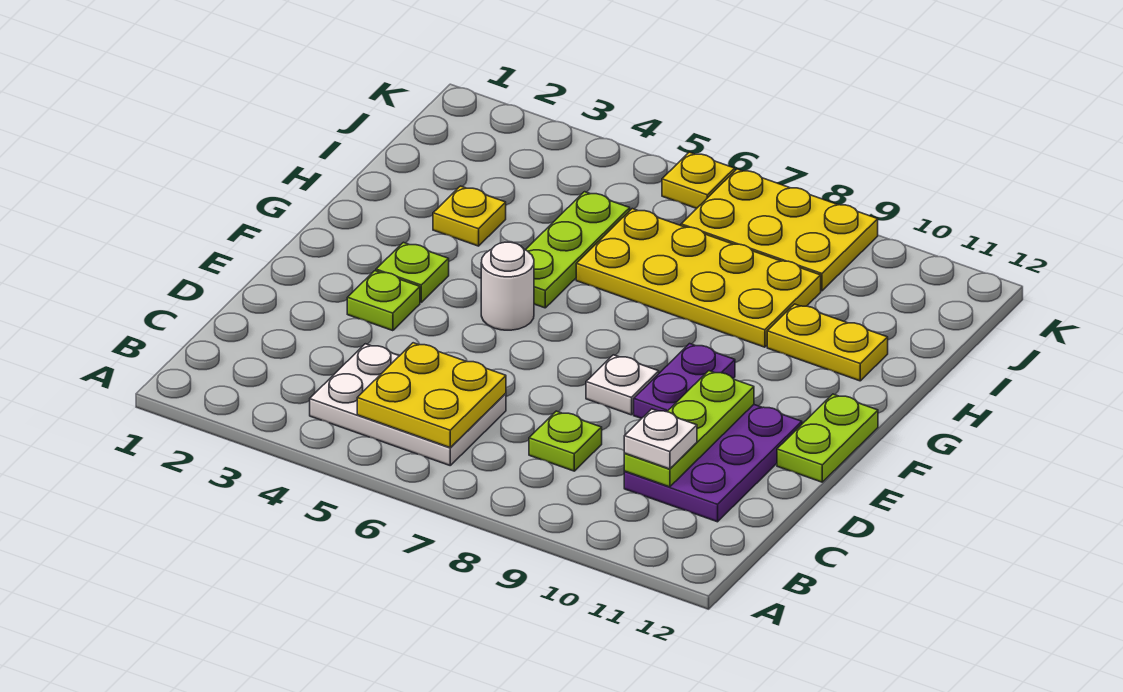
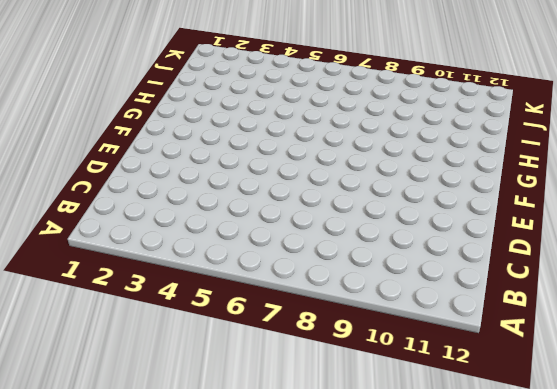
none -> white 2x3 plate [310,344,506,465]
none -> lime 1x1 plate [529,411,602,471]
none -> purple 2x3 plate [624,405,802,522]

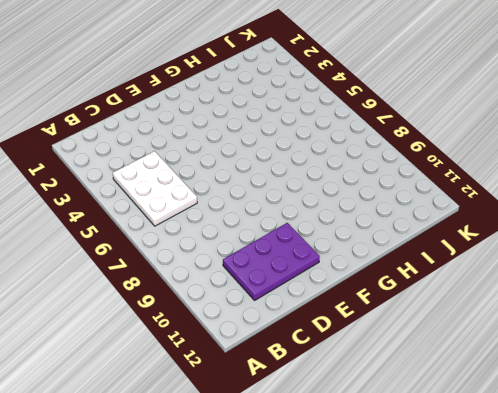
none -> lime 1x1 plate [529,411,602,471]
none -> lime 1x1 plate [347,271,420,331]
none -> white 1x1 plate [586,355,659,415]

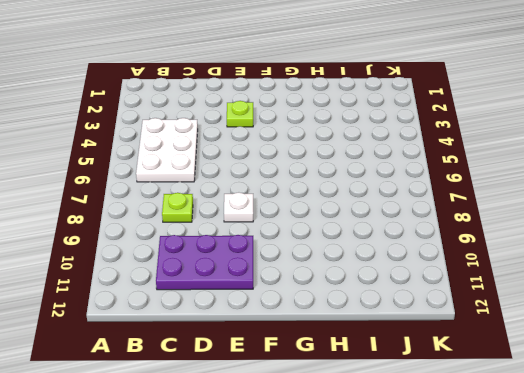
none -> purple 1x2 plate [634,344,735,419]
none -> lime 1x2 plate [777,394,878,482]
none -> lime 1x1 plate [376,242,449,302]

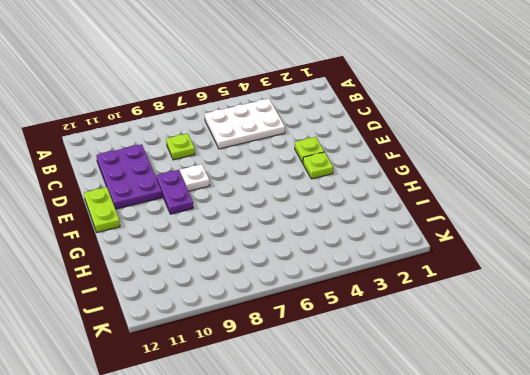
none -> white 1x1 round brick [481,242,534,330]
none -> lime 1x3 plate [526,192,630,308]
none -> yellow 1x1 plate [433,186,506,246]

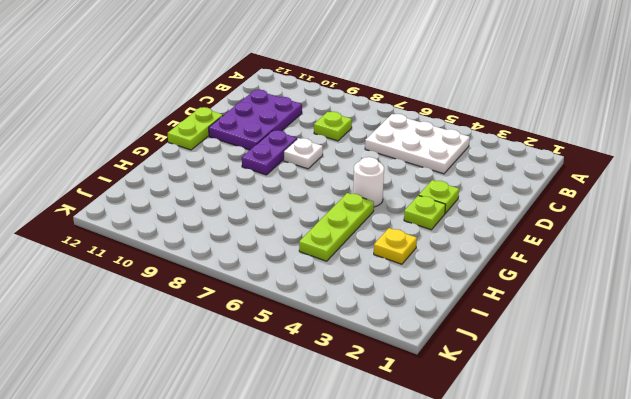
none -> yellow 2x4 plate [576,209,821,347]
none -> yellow 1x2 plate [767,304,888,381]
none -> yellow 2x3 plate [681,169,878,291]

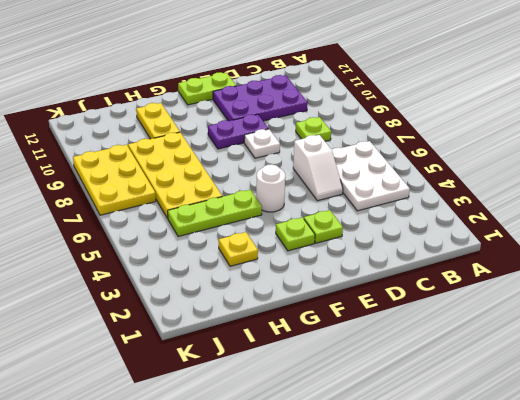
white 1x2 slope [293,135,343,201] -> none
none -> yellow 1x1 plate [662,152,735,208]
none -> yellow 2x2 plate [357,343,506,448]
none -> lime 1x3 plate [624,371,754,487]

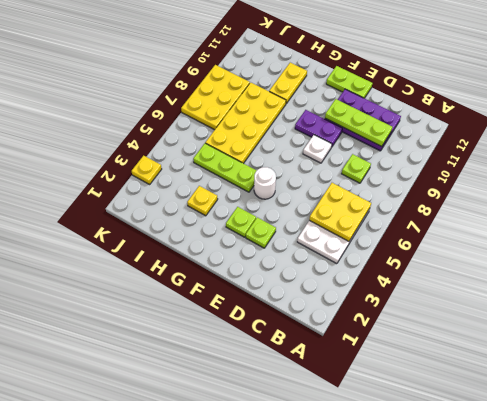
yellow 1x1 plate [132,156,162,184] -> yellow 1x1 plate moved to [662,152,735,208]
none -> white 1x1 plate [624,409,697,469]

